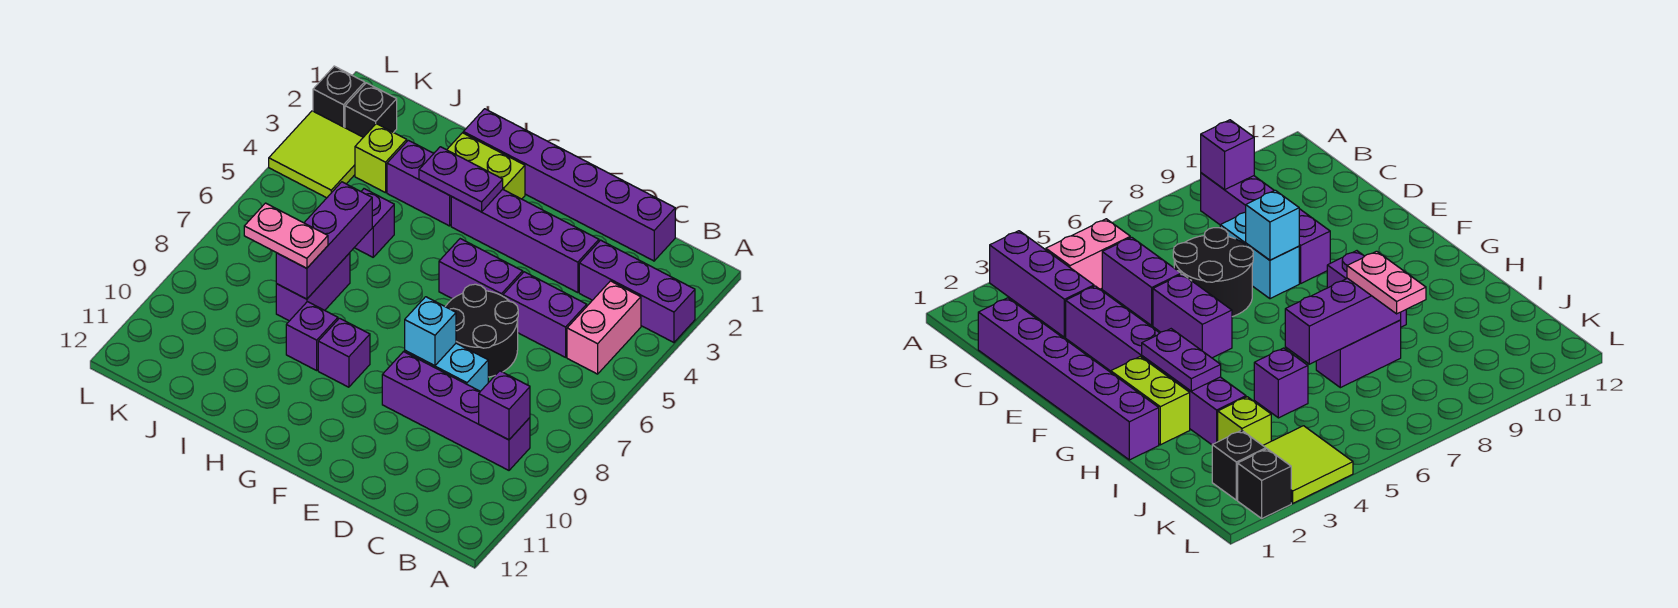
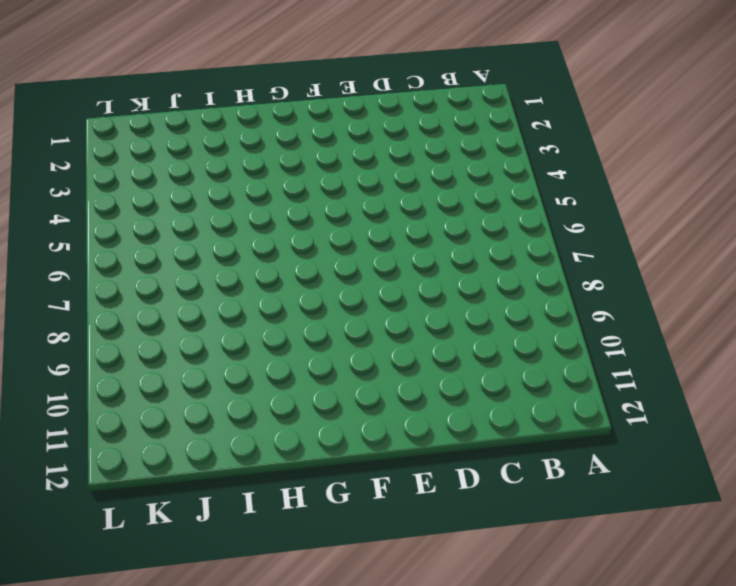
none -> purple 1x3 brick [579,240,695,342]
none -> pink 1x2 brick [567,281,641,374]
none -> purple 1x4 brick [382,352,530,470]

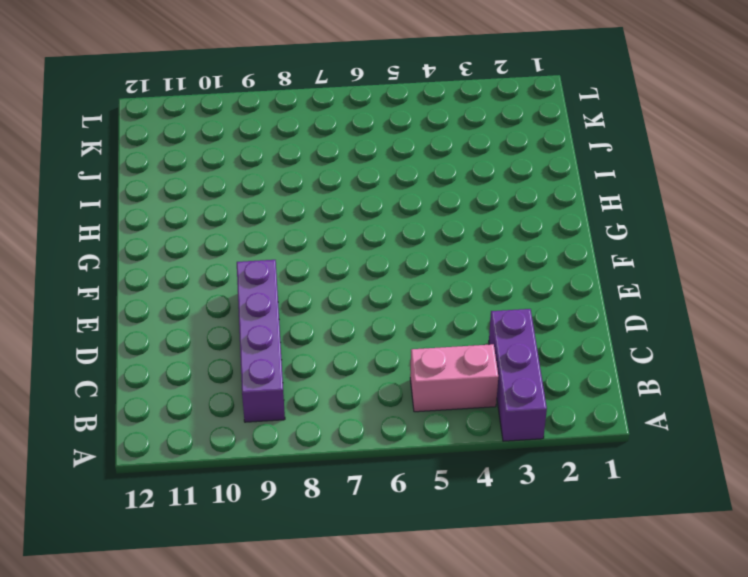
none -> purple 1x6 brick [463,109,675,261]
none -> purple 1x2 brick [503,272,587,357]
none -> purple 1x4 brick [451,189,599,293]

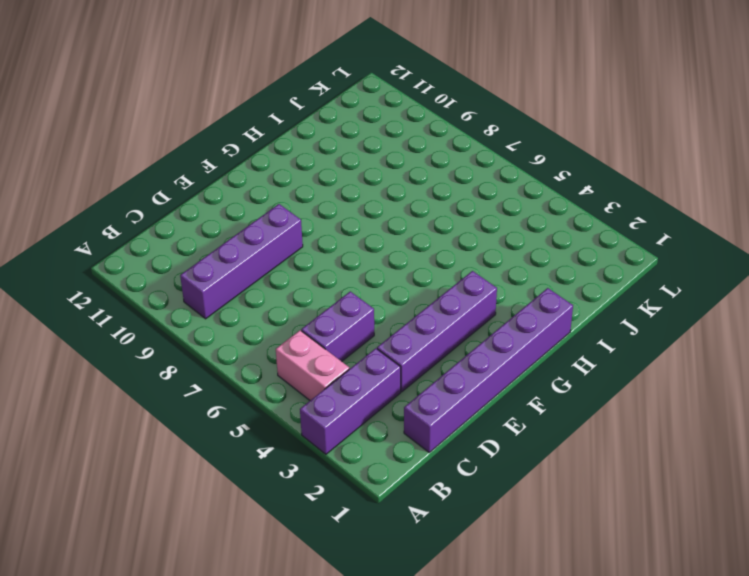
none -> black 2x2 round brick [445,284,518,377]
none -> cyan 1x2 brick [405,343,488,391]
none -> purple 1x2 brick [439,239,523,299]

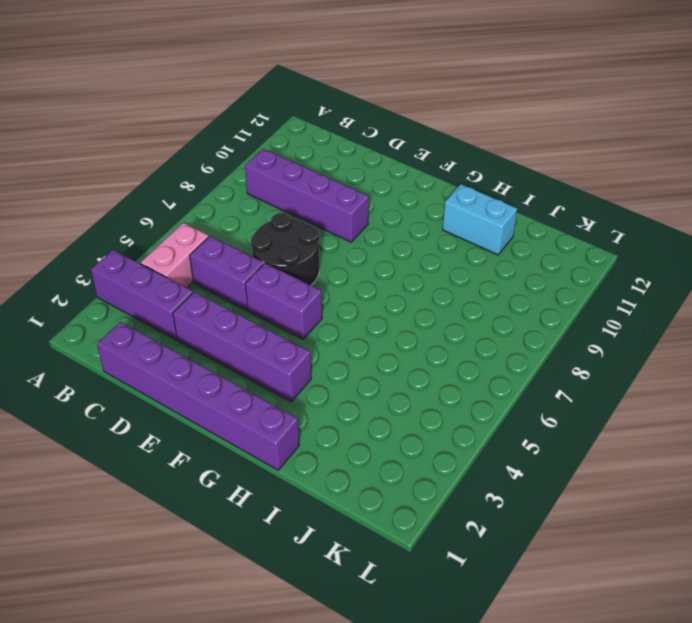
cyan 1x2 brick [443,184,517,255] -> cyan 1x2 brick moved to [405,343,488,391]
none -> lime 1x2 brick [447,133,525,199]
none -> purple 1x1 brick [318,318,370,387]
none -> purple 1x2 brick [387,140,452,226]

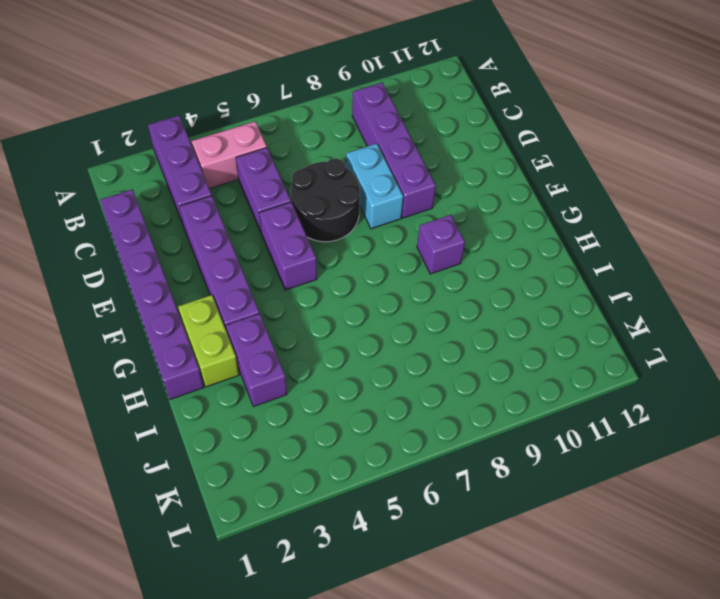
none -> purple 1x1 brick [286,302,338,370]
none -> purple 1x1 brick [354,189,394,257]
none -> purple 1x2 brick [276,253,350,321]

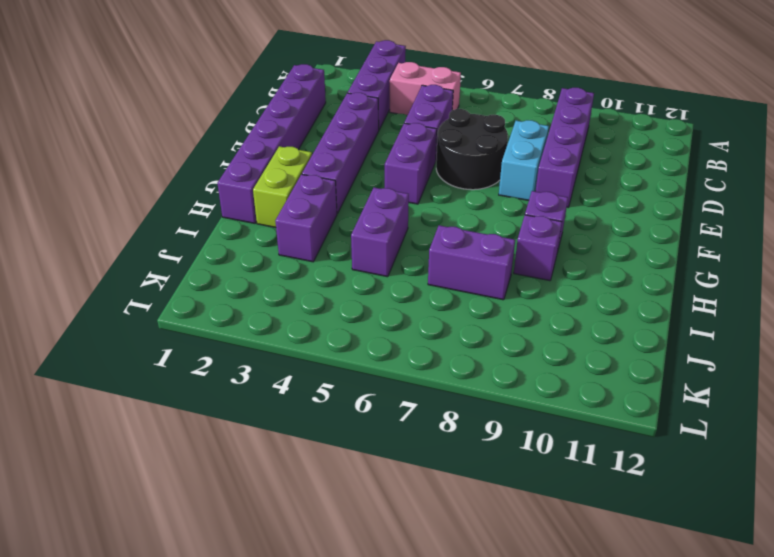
purple 1x2 brick [351,188,409,277] -> purple 1x1 brick [354,189,394,257]
none -> lime 1x1 brick [355,124,407,193]
none -> black 1x1 brick [345,83,397,137]
none -> lime 2x2 tile [269,111,363,198]

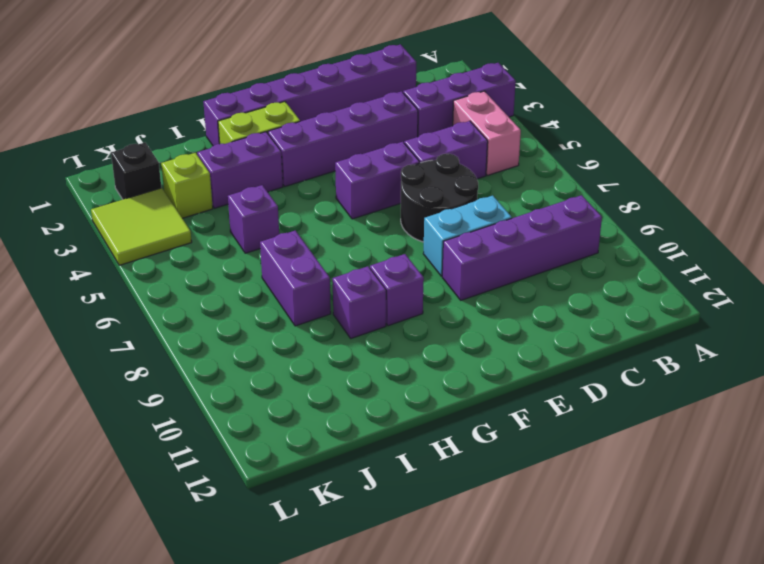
none -> black 1x1 brick [313,66,365,128]
none -> purple 1x1 brick [479,371,530,440]
none -> cyan 1x1 brick [405,297,456,366]

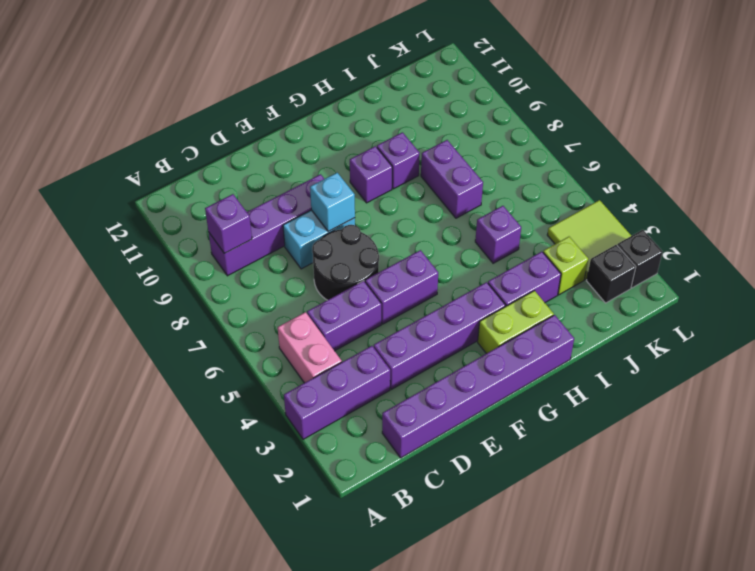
none -> purple 1x2 plate [419,147,503,212]
none -> purple 1x3 brick [276,182,372,299]
none -> pink 1x2 plate [244,203,328,268]

